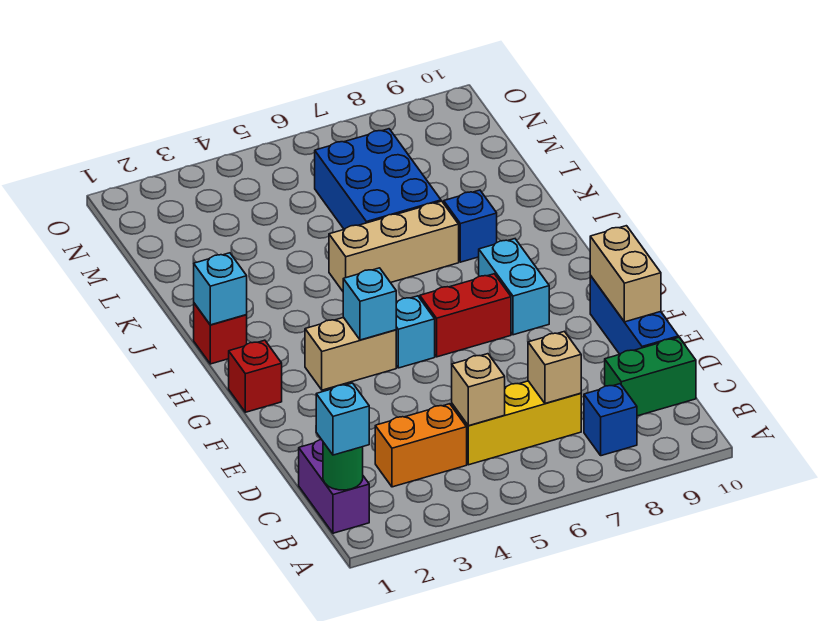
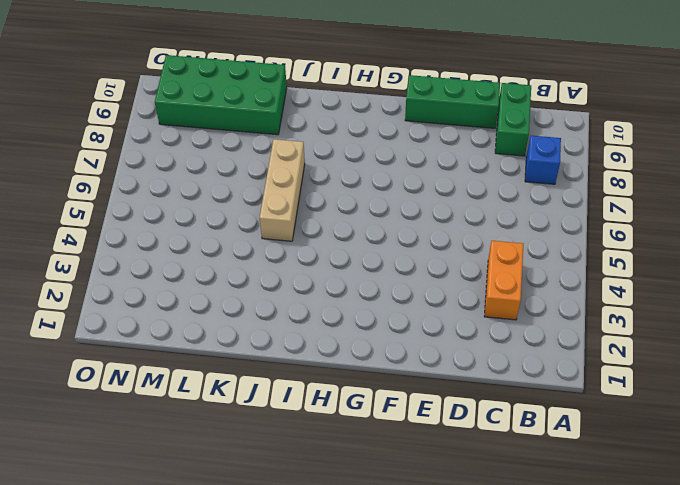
green 1x3 brick [405,75,500,128] -> blue 1x3 brick [590,276,678,354]
green 2x4 brick [155,55,287,135] -> none
none -> purple 1x2 brick [299,439,369,533]
none -> yellow 1x3 brick [451,381,581,465]
none -> red 1x1 brick [229,340,282,412]

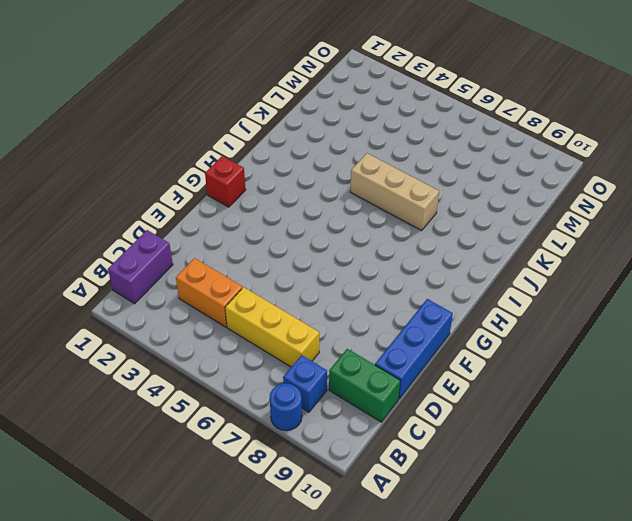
blue 1x1 round brick [270,383,302,431] -> none
none -> tan 1x2 brick [305,317,396,390]
none -> cyan 1x1 brick [396,296,435,368]
none -> red 1x2 brick [420,274,511,357]

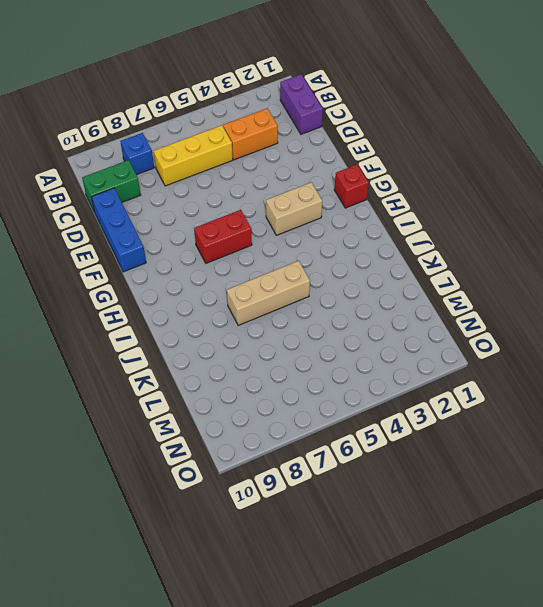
none -> cyan 1x1 brick [396,296,435,368]
none -> cyan 1x2 brick [479,239,549,335]
none -> red 1x1 brick [194,303,247,364]

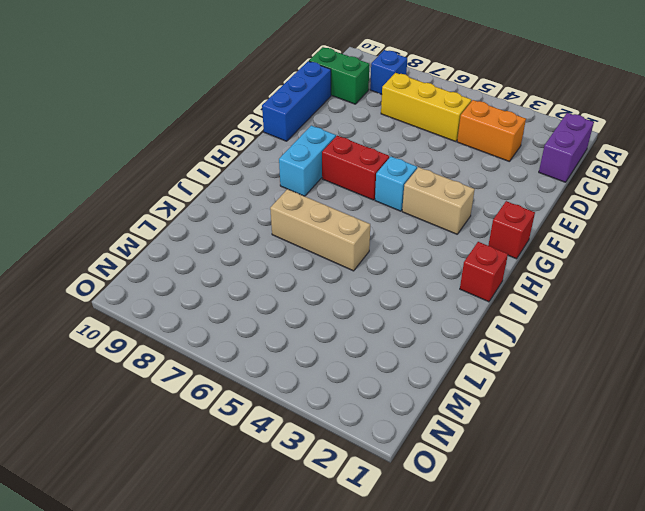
none -> blue 1x1 brick [444,190,497,262]
none -> blue 2x3 brick [315,129,441,229]
none -> green 1x1 round brick [323,442,363,490]

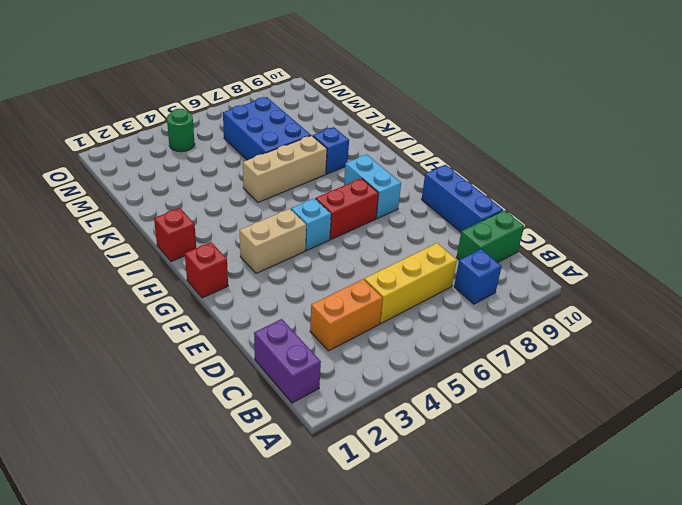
green 1x1 round brick [167,109,195,152] -> green 1x1 round brick moved to [323,442,363,490]
none -> tan 1x1 brick [452,354,505,426]
none -> tan 1x1 brick [528,331,581,403]
none -> tan 1x2 brick [590,226,661,322]

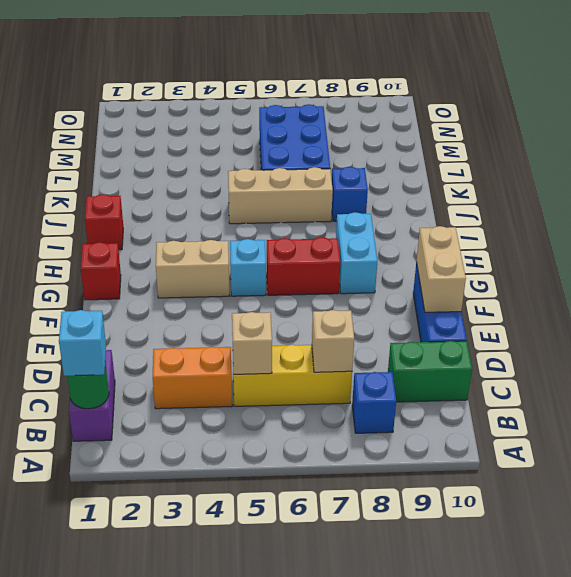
none -> cyan 1x1 brick [343,268,396,340]
none -> cyan 1x1 brick [194,253,247,325]

